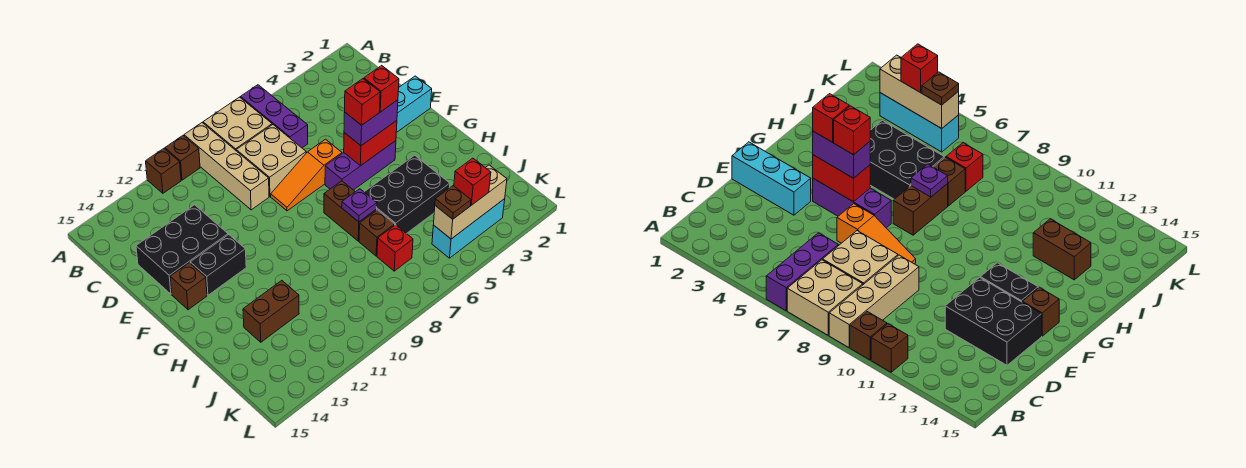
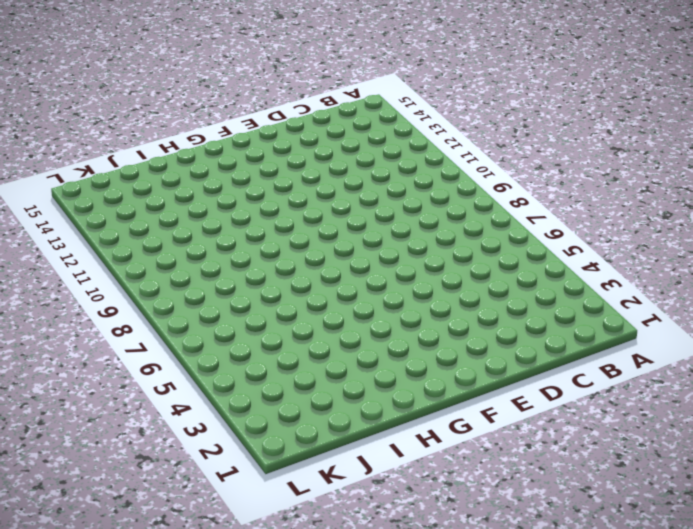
none -> purple 1x3 brick [240,85,308,148]
none -> tan 2x2 brick [203,97,272,150]
none -> tan 1x4 brick [184,123,269,210]

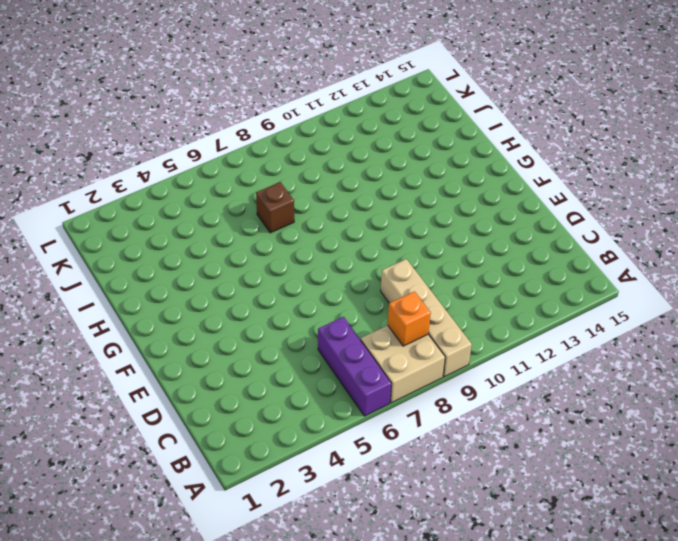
orange 1x1 brick [388,292,431,346] -> none
none -> brown 1x1 brick [165,136,200,180]
none -> brown 1x1 brick [146,149,181,193]
none -> tan 2x2 brick [236,125,306,196]

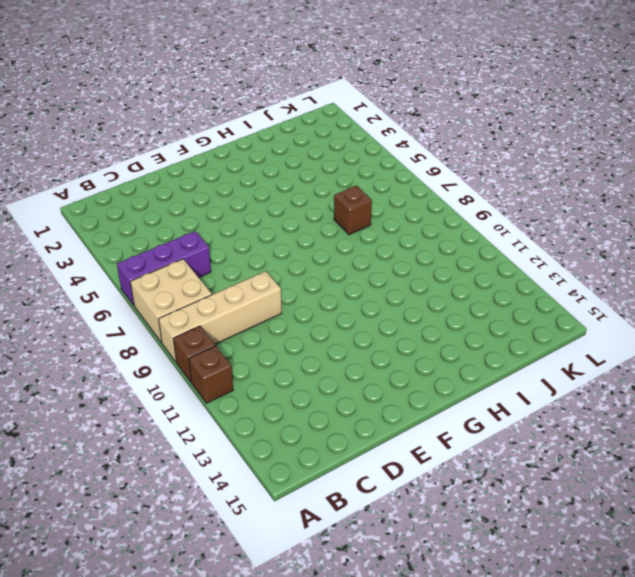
none -> tan 2x2 brick [236,125,306,196]
none -> black 2x3 brick [136,205,228,294]
none -> cyan 1x3 brick [396,76,432,133]

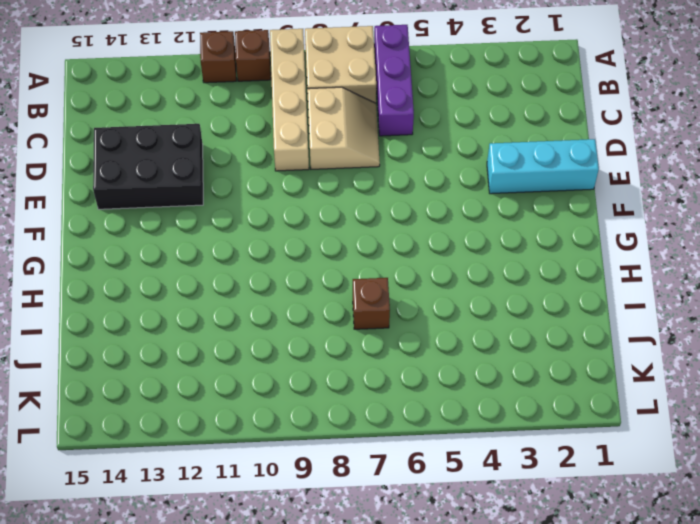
tan 2x2 slope [307,87,380,169] -> tan 2x2 brick [236,125,306,196]
none -> orange 1x3 slope [271,139,342,211]
none -> purple 1x3 brick [325,141,396,190]
none -> black 1x2 brick [190,235,246,295]

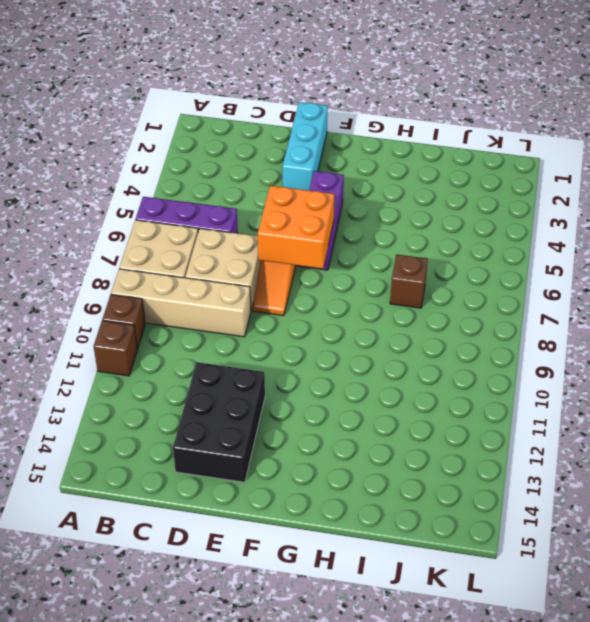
orange 2x2 brick [258,186,334,269] -> none
none -> black 1x2 brick [190,235,246,295]
none -> brown 1x1 brick [170,263,207,310]
none -> brown 1x2 brick [324,181,377,241]

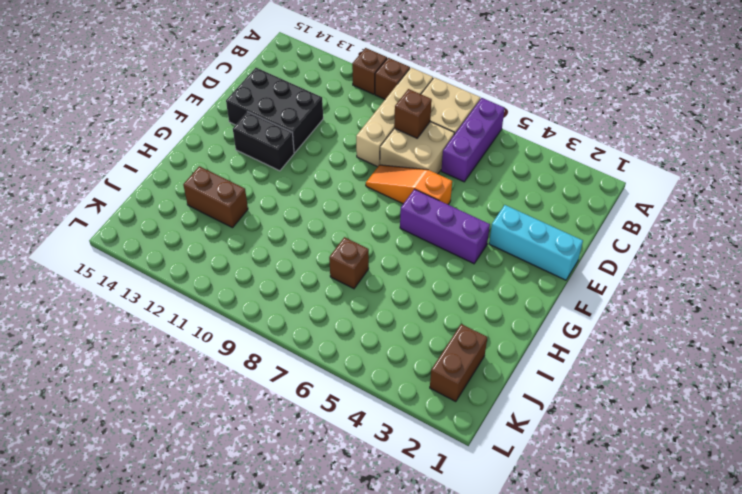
brown 1x1 brick [394,89,432,138] -> brown 1x1 brick moved to [170,263,207,310]
brown 1x2 brick [430,324,487,402] -> brown 1x2 brick moved to [324,181,377,241]
none -> black 2x3 brick [365,155,450,234]
none -> red 1x1 brick [377,225,413,271]
none -> cyan 1x3 brick [432,199,505,258]

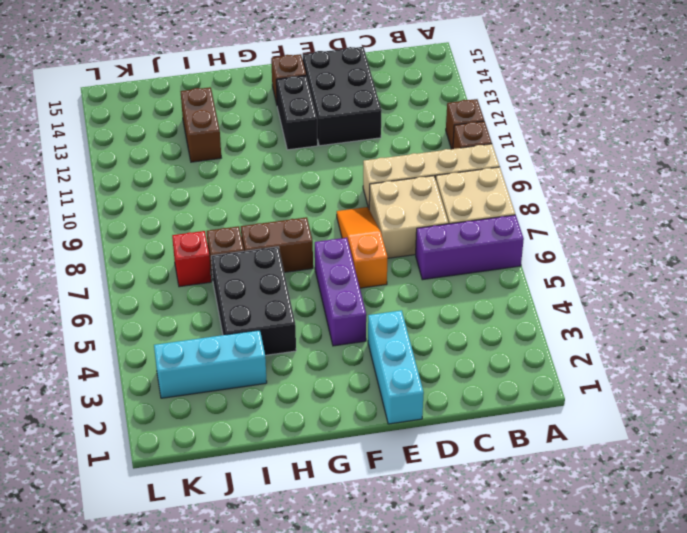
cyan 1x3 brick [154,330,267,398] -> cyan 1x3 brick turned to [432,199,505,258]
none -> red 1x2 brick [344,121,397,166]
none -> purple 1x1 plate [342,189,377,222]
none -> tan 1x3 brick [433,165,507,239]

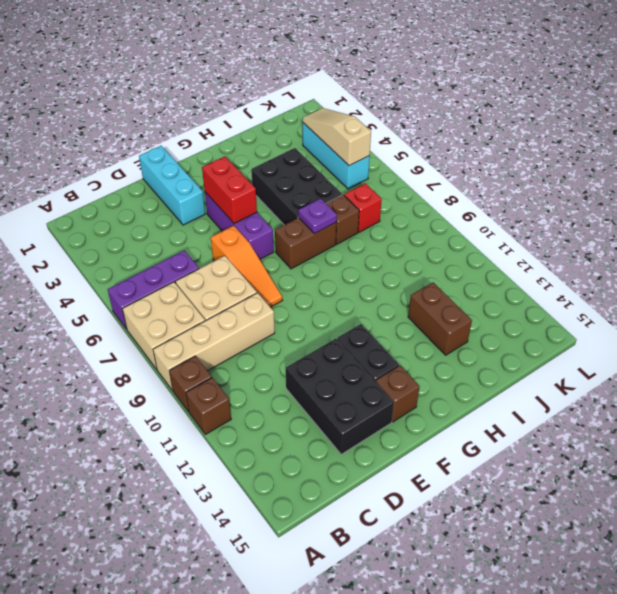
tan 1x3 slope [303,108,371,166] -> tan 1x3 brick [433,165,507,239]
none -> purple 1x2 brick [344,100,398,146]
none -> red 1x1 brick [454,158,491,205]
none -> brown 1x1 plate [435,186,471,219]

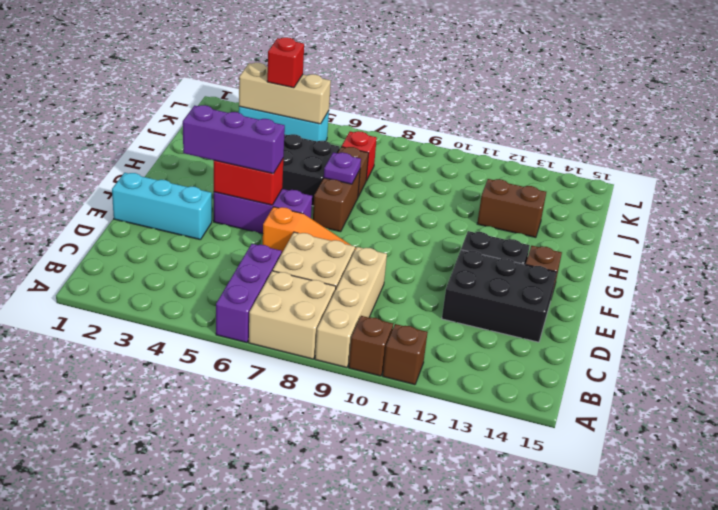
purple 1x3 brick [183,105,285,174] -> purple 1x2 brick [344,100,398,146]
none -> brown 1x1 plate [435,186,471,219]
none -> red 1x1 brick [364,66,399,112]
none -> red 1x1 brick [345,79,380,125]

